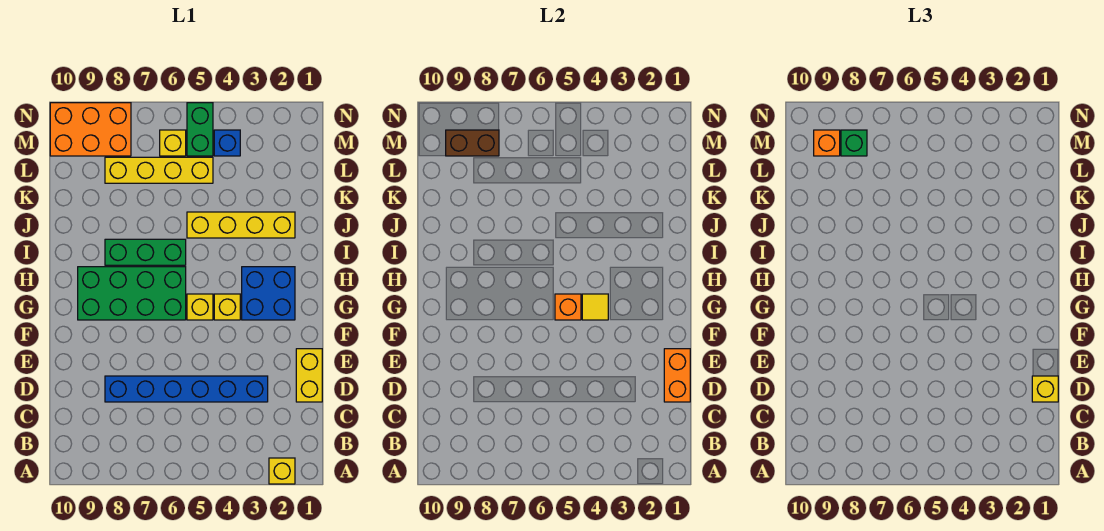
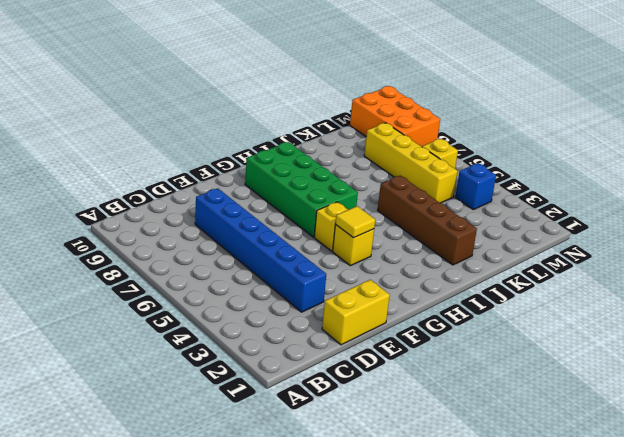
brown 1x4 brick [377,176,477,265] -> yellow 1x4 brick [187,212,295,238]
none -> yellow 1x1 brick [269,458,295,484]
none -> blue 2x2 brick [242,267,295,320]
none -> green 1x3 brick [105,239,186,265]

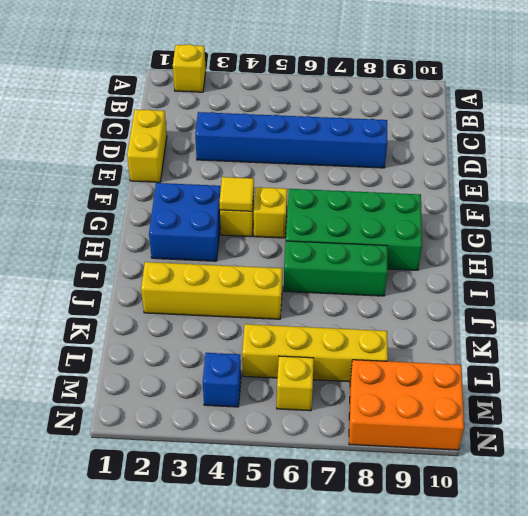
none -> green 1x2 brick [187,103,213,156]
none -> orange 1x2 brick [664,349,690,402]
none -> orange 1x1 brick [555,294,581,320]

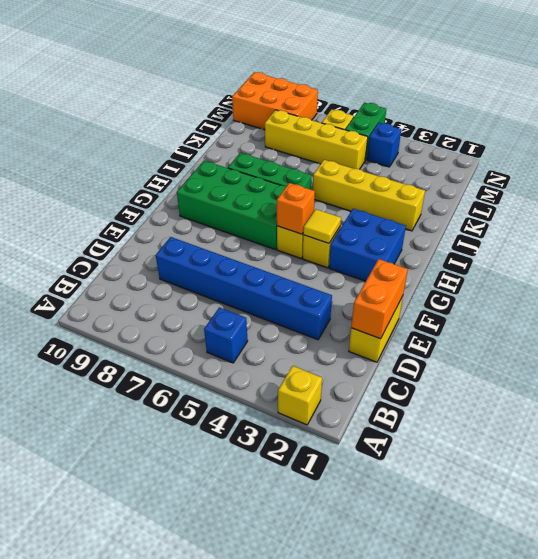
blue 1x1 brick [204,307,248,363] -> none
none -> brown 1x2 brick [446,130,499,156]
none -> yellow 1x1 brick [1032,376,1058,402]
none -> green 1x1 brick [841,130,867,156]

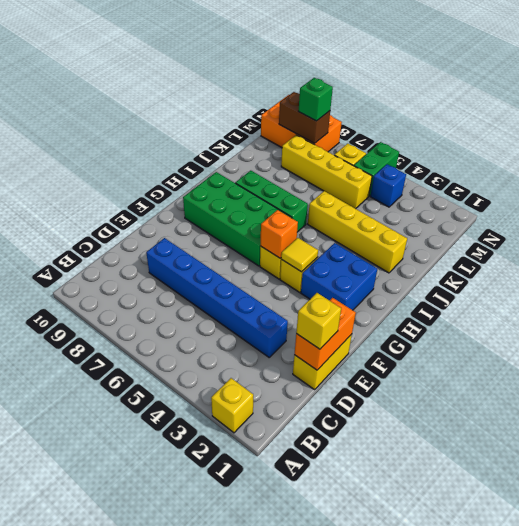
none -> orange 1x1 brick [814,130,840,156]

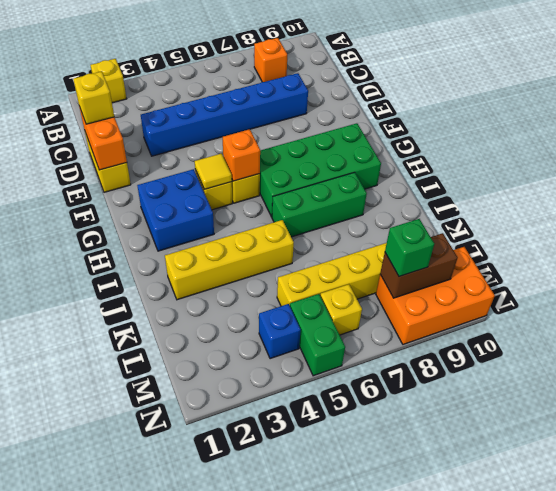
orange 1x1 brick [254,38,287,82] -> orange 1x1 brick moved to [814,130,840,156]

